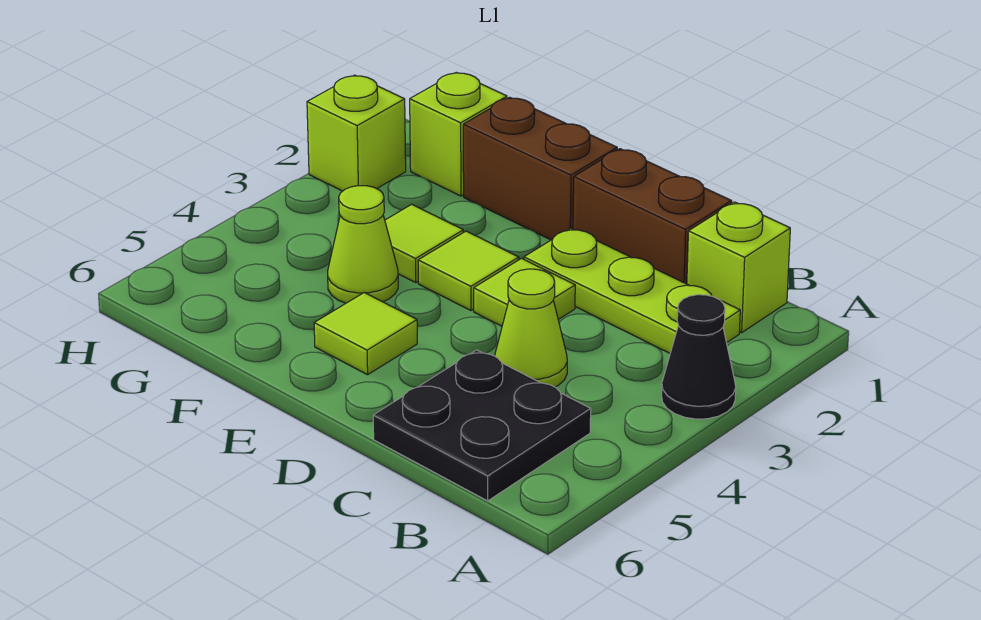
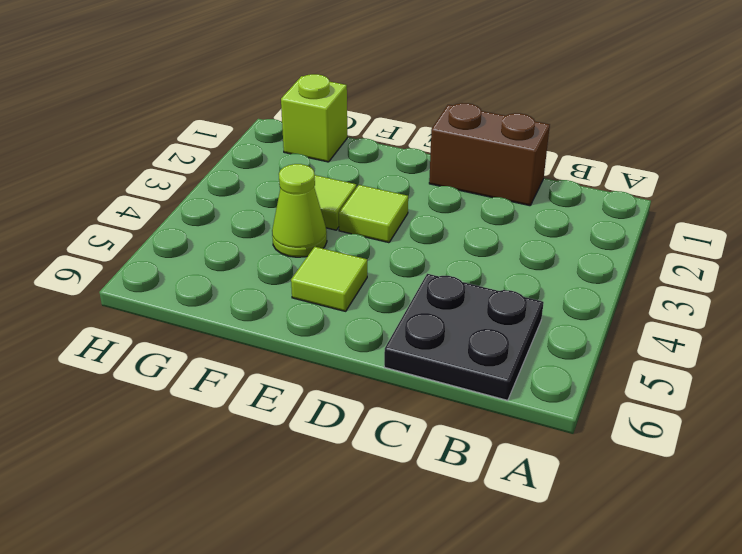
none -> black 1x1 cone [662,295,736,419]
none -> lime 1x1 brick [687,202,790,333]
none -> lime 1x3 plate [524,228,740,353]

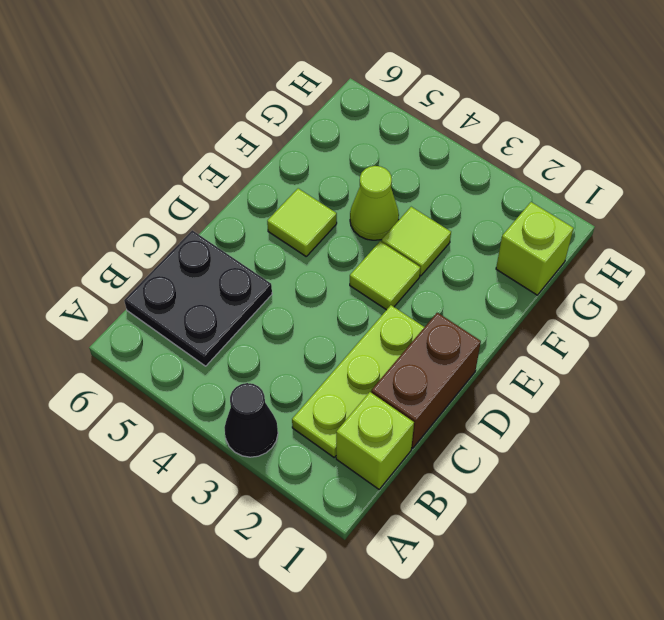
none -> lime 1x1 cone [495,269,567,387]
none -> lime 1x1 tile [474,258,575,326]
none -> brown 1x2 brick [463,97,617,240]

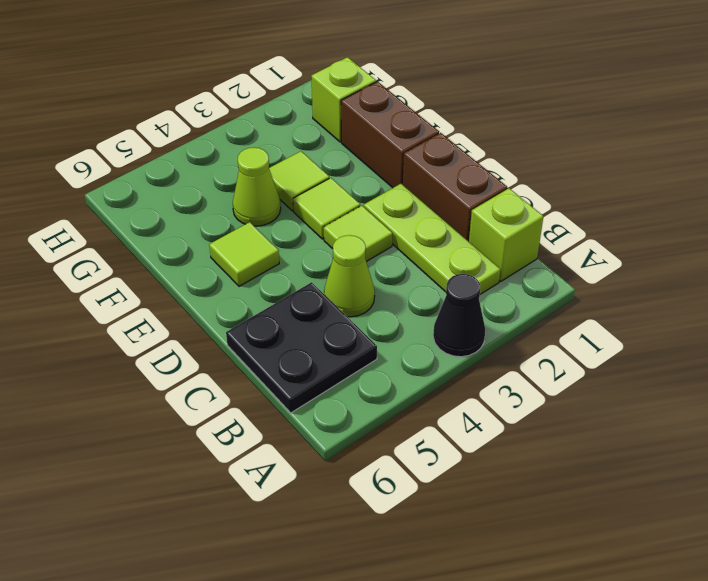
none -> lime 1x1 brick [307,75,406,191]

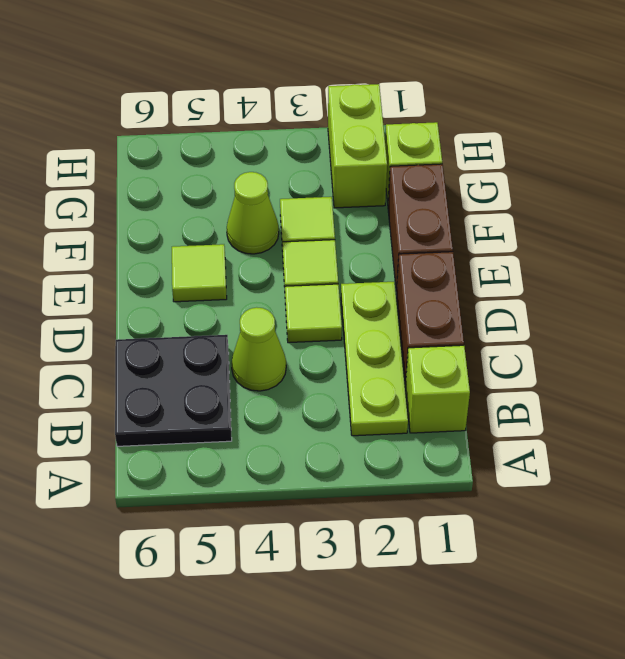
lime 1x2 brick [328,84,387,208] -> lime 1x1 brick [307,75,406,191]
none -> black 1x1 cone [662,295,736,419]

